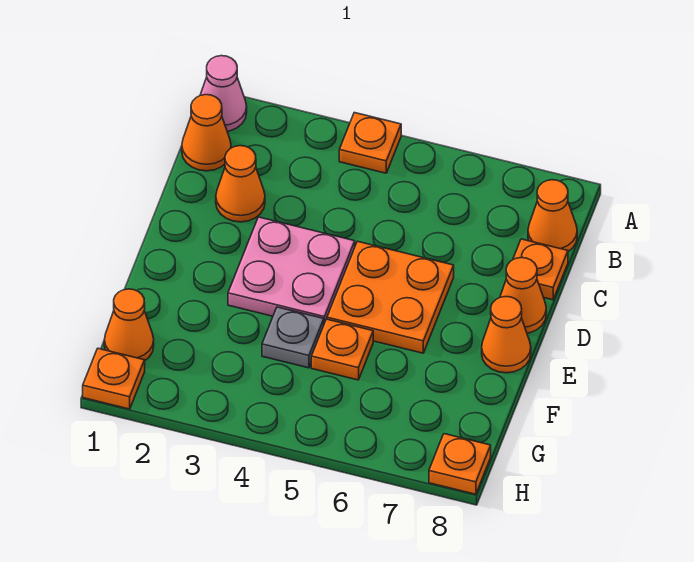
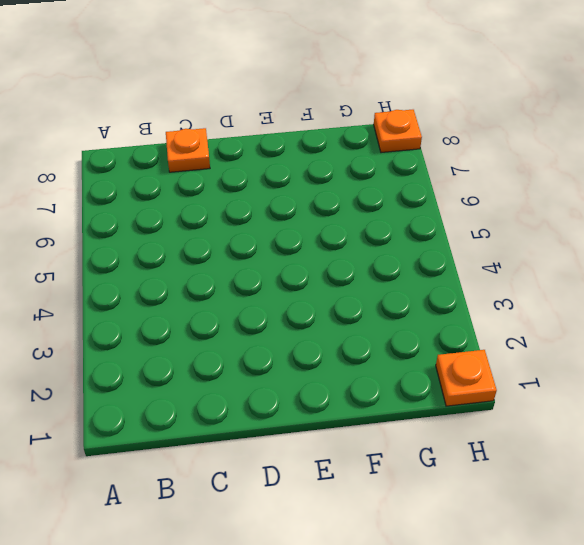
none -> pink 1x1 cone [200,56,247,131]
none -> orange 1x1 plate [339,113,401,173]
none -> orange 1x1 cone [182,95,231,171]

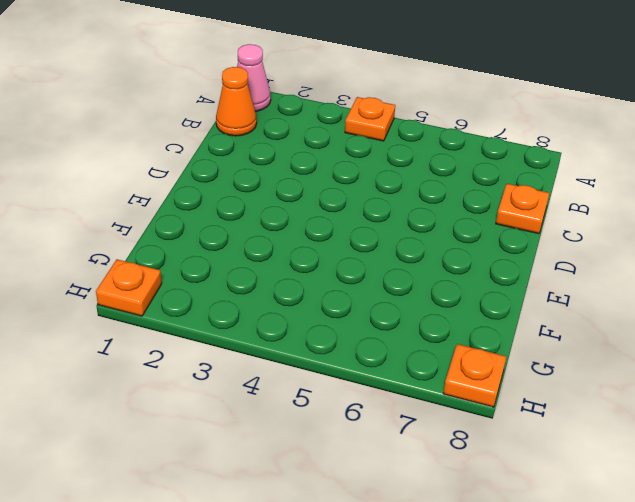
none -> orange 1x1 cone [528,180,577,251]
none -> orange 1x1 cone [216,146,265,222]
none -> pink 2x2 plate [228,217,355,323]

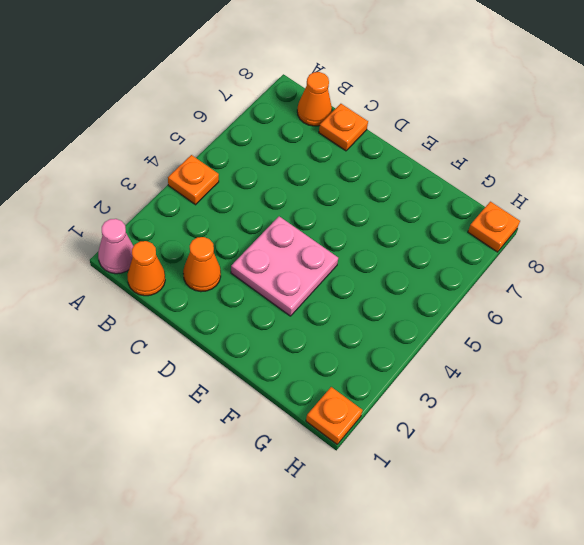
none -> orange 2x2 plate [327,241,454,353]
none -> orange 1x1 cone [500,258,546,333]
none -> orange 1x1 cone [482,297,531,373]

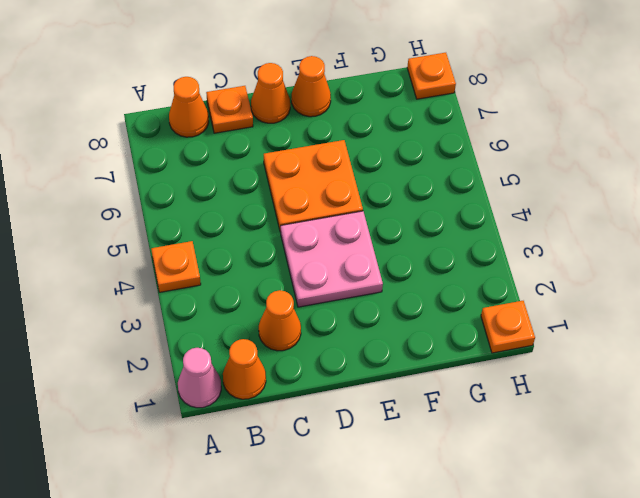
none -> grey 1x1 plate [262,307,324,368]
none -> orange 1x1 plate [311,319,373,380]
none -> orange 1x1 cone [104,289,154,360]

